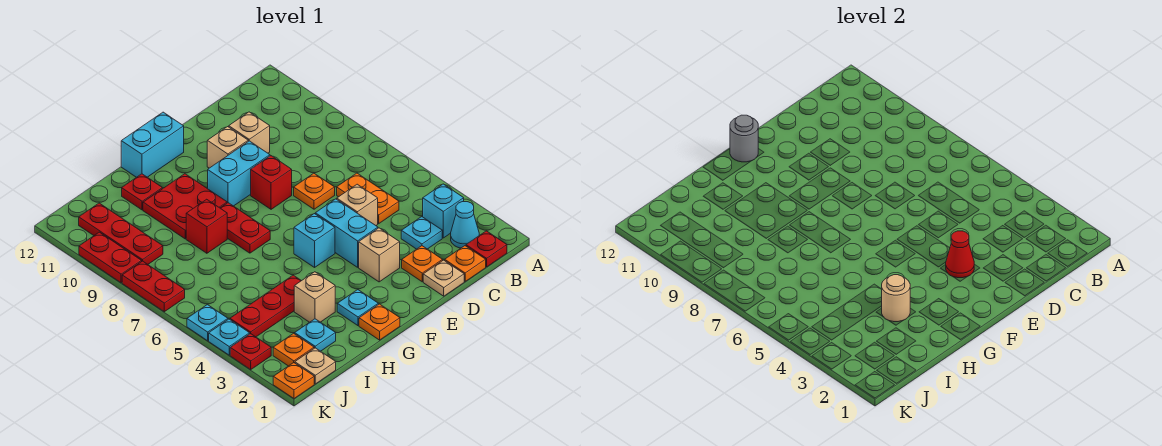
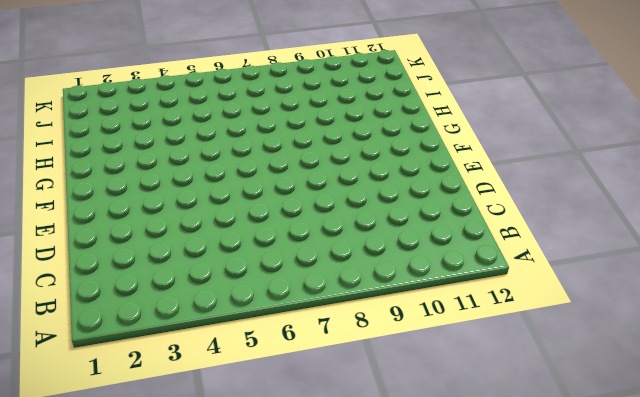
none -> red 1x1 plate [466,231,507,267]
none -> cyan 1x1 cone [451,202,479,248]
none -> cyan 1x1 brick [423,184,464,238]
none -> orange 1x1 plate [445,246,486,281]

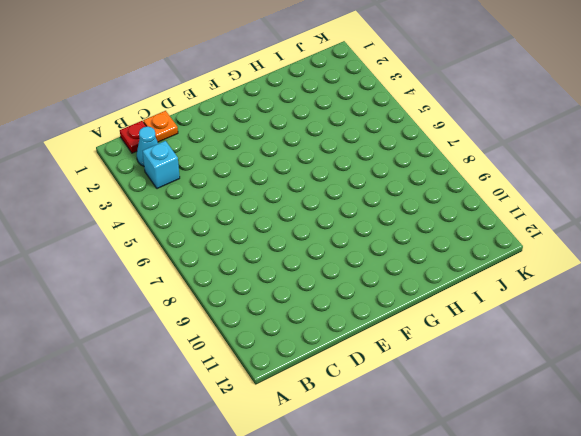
none -> cyan 1x1 plate [401,217,442,249]
none -> orange 1x2 plate [337,173,399,224]
none -> tan 1x1 plate [423,260,464,296]
none -> orange 1x1 plate [402,246,443,282]

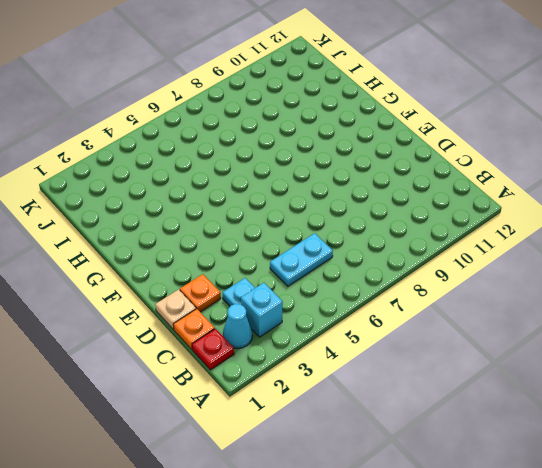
cyan 1x2 plate [270,233,333,286] -> orange 1x2 plate [337,173,399,224]
none -> tan 1x1 brick [337,184,378,225]
none -> orange 1x1 plate [294,173,335,209]
none -> tan 1x1 brick [229,112,270,153]
none -> tan 1x1 brick [359,228,400,282]

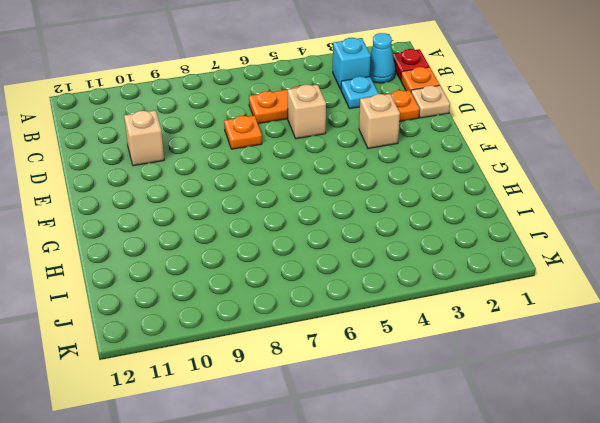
none -> cyan 1x2 brick [315,199,378,267]
none -> red 1x1 brick [251,156,292,209]
none -> cyan 1x2 brick [208,141,270,206]
none -> tan 1x1 brick [207,127,248,168]

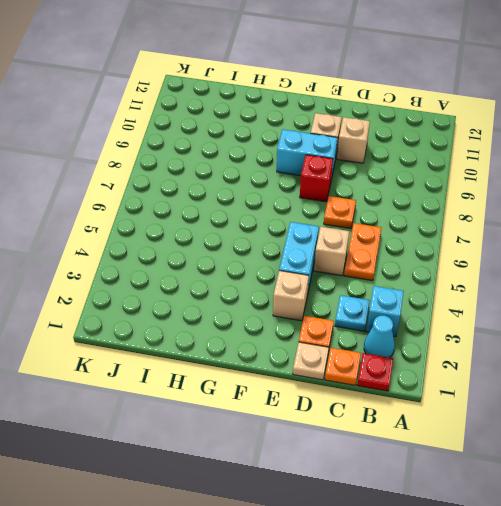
none -> cyan 1x1 brick [294,214,335,267]
none -> cyan 1x2 brick [121,112,184,177]
none -> orange 1x1 plate [359,304,400,340]
none -> cyan 1x1 plate [337,290,378,326]

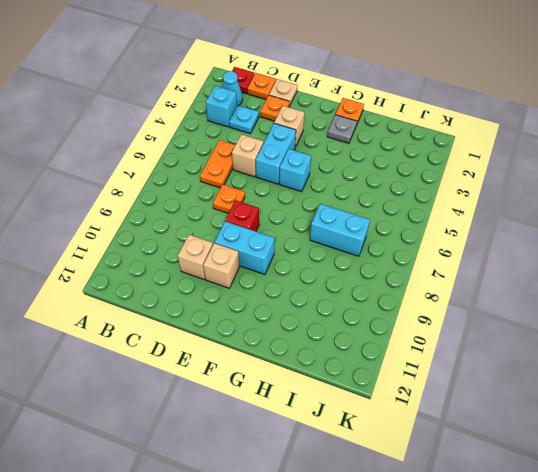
grey 1x1 plate [327,115,357,143] -> cyan 1x1 plate [337,290,378,326]
cyan 1x2 brick [310,204,370,256] -> cyan 1x2 brick moved to [121,112,184,177]
none -> red 1x2 plate [221,203,270,253]
none -> red 2x2 plate [143,174,227,239]
none -> tan 1x1 brick [294,272,335,322]
none -> red 1x3 plate [230,275,301,337]

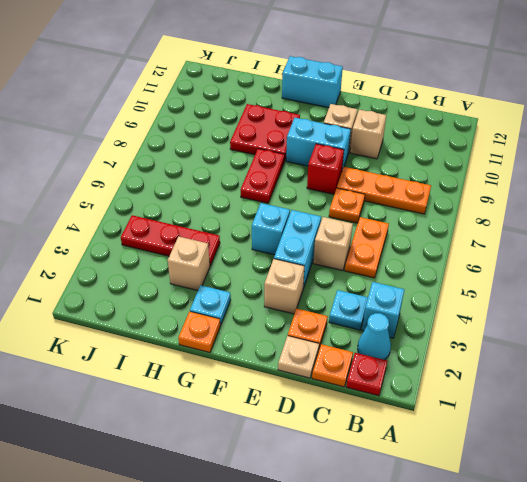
orange 1x3 plate [337,167,431,214] -> none
none -> red 1x1 brick [186,199,227,253]
none -> red 1x1 plate [122,174,162,210]
none -> cyan 1x1 plate [295,319,336,351]
none -> tan 1x1 plate [295,348,336,384]

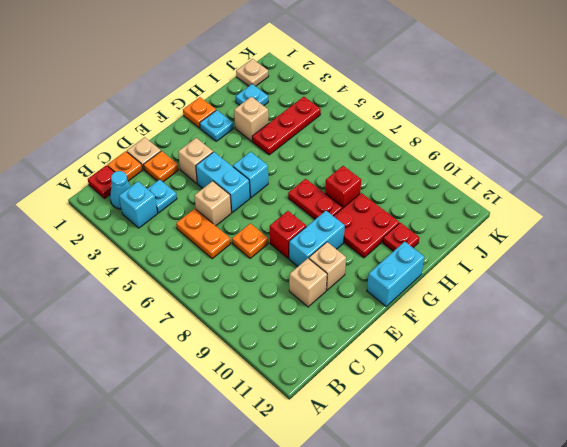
none -> orange 1x1 plate [273,333,314,366]
none -> red 1x3 plate [79,203,163,264]
none -> orange 1x1 plate [273,363,314,399]
none -> red 1x1 plate [230,334,271,370]

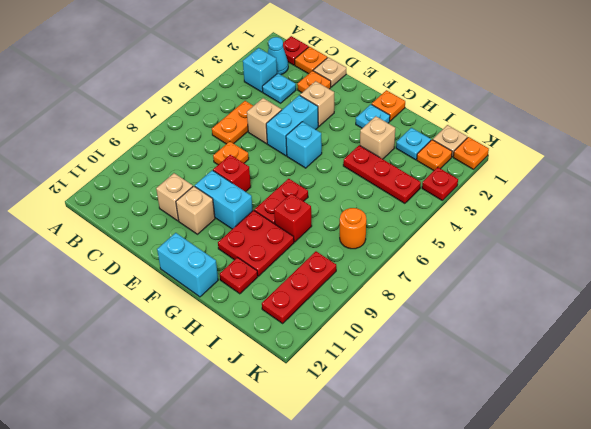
orange 1x1 round brick [340,208,366,249] -> none
none -> cyan 1x1 plate [209,319,250,355]
none -> cyan 1x1 plate [187,305,228,341]
none -> red 1x2 plate [122,261,185,312]
none -> red 1x2 plate [79,232,142,283]

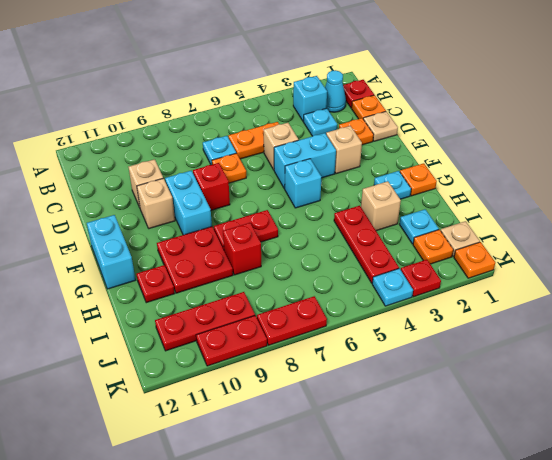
cyan 1x1 plate [203,136,236,165] -> cyan 1x1 plate moved to [187,305,228,341]
none -> red 1x1 cone [946,231,974,278]
none -> grey 1x1 round brick [730,115,758,162]
none -> tan 1x1 round brick [882,275,910,322]

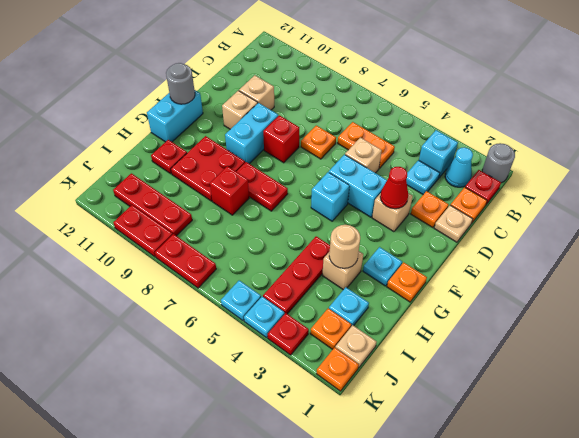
grey 1x1 round brick [482,143,515,183] -> none

